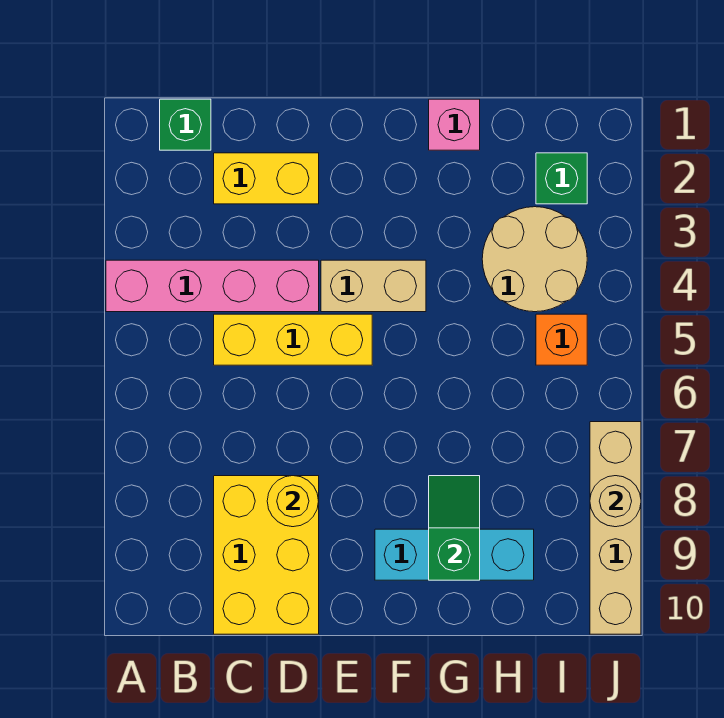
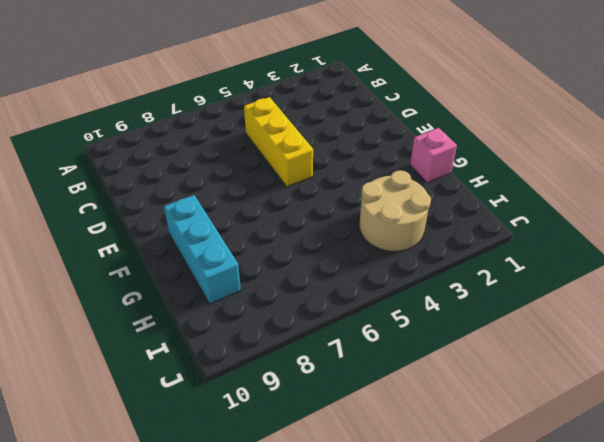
none -> pink 1x4 brick [106,260,319,312]
none -> green 1x1 brick [160,99,211,150]
none -> yellow 1x2 brick [214,153,319,204]

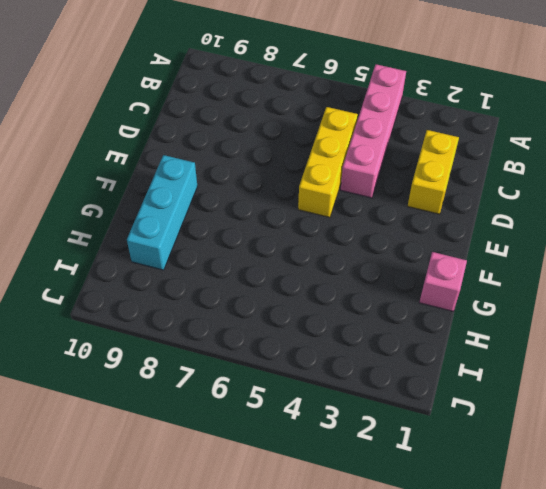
none -> green 1x1 brick [160,99,211,150]
none -> yellow 2x3 brick [214,476,319,634]
none -> tan 1x2 brick [321,260,426,312]

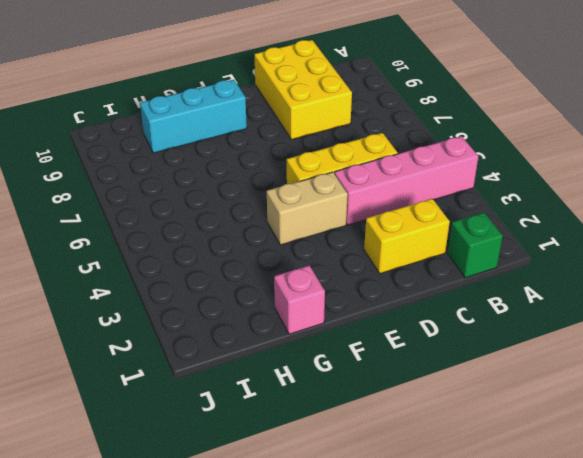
none -> tan 2x2 round brick [482,207,587,312]
none -> green 1x1 brick [536,153,587,204]
none -> orange 1x1 brick [536,314,587,365]

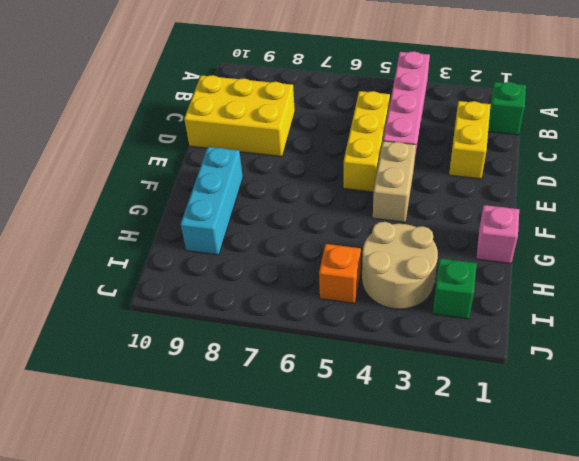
none -> tan 1x4 brick [590,422,641,634]
none -> yellow 1x1 round brick [267,476,319,527]
none -> green 1x2 slope [429,476,480,580]

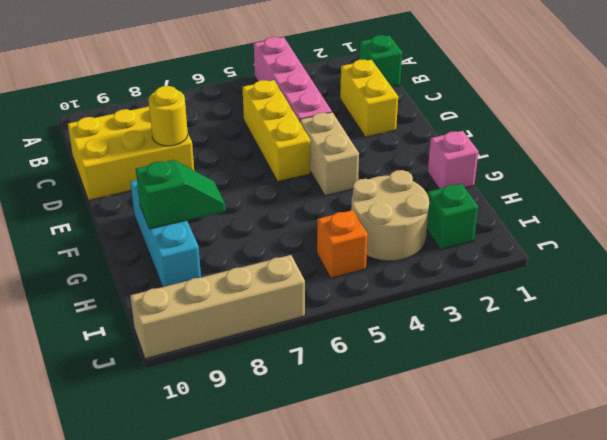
none -> tan 1x1 round brick [590,476,641,527]

